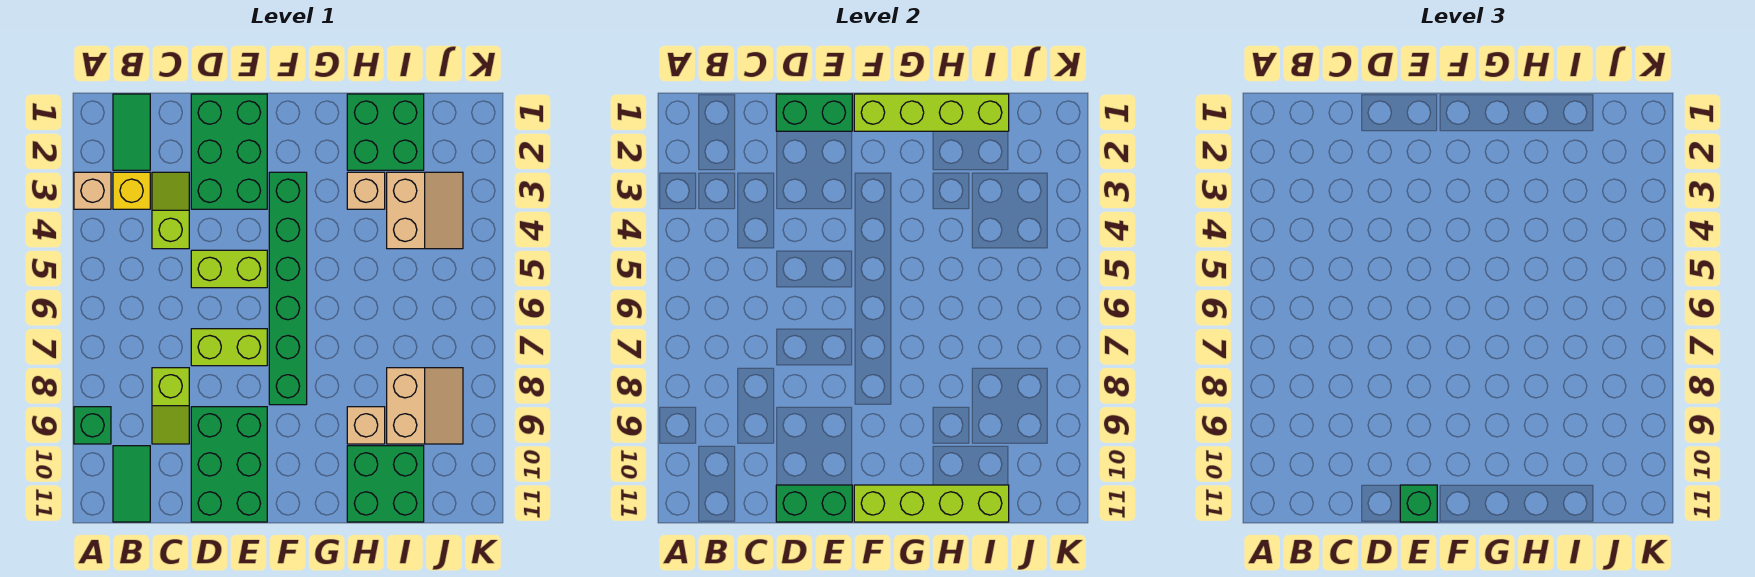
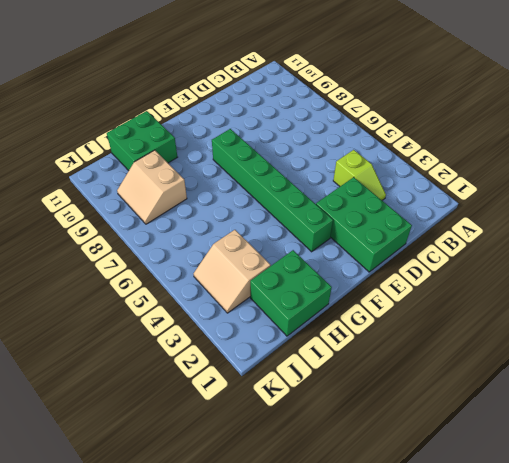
none -> tan 1x1 brick [74,172,111,209]
none -> green 1x1 brick [74,407,111,444]
none -> green 1x2 tile [113,94,150,170]

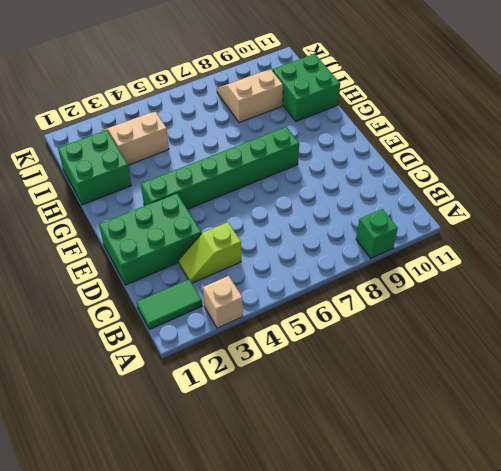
none -> yellow 1x1 brick [113,172,150,209]
none -> green 1x2 tile [113,446,150,522]
none -> lime 1x2 slope [152,368,189,444]

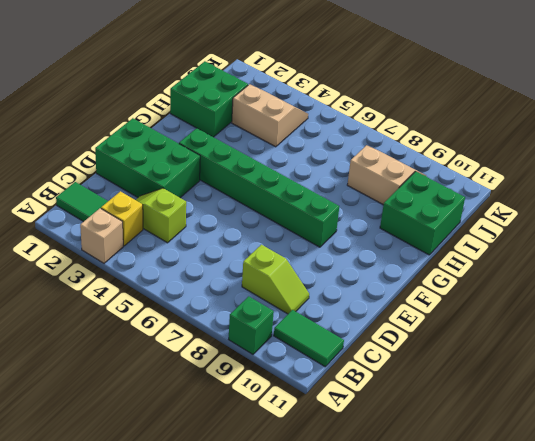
none -> lime 1x2 brick [191,250,267,288]
none -> lime 1x2 brick [191,329,267,366]
none -> green 2x3 brick [191,407,267,522]

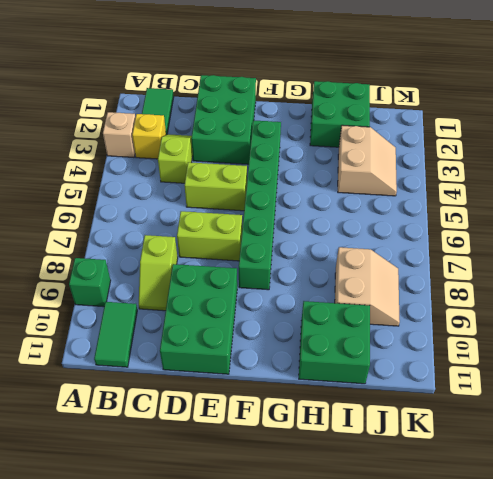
none -> tan 1x1 brick [347,172,385,209]
none -> tan 1x1 brick [347,407,385,444]
none -> green 1x2 brick [776,94,852,131]

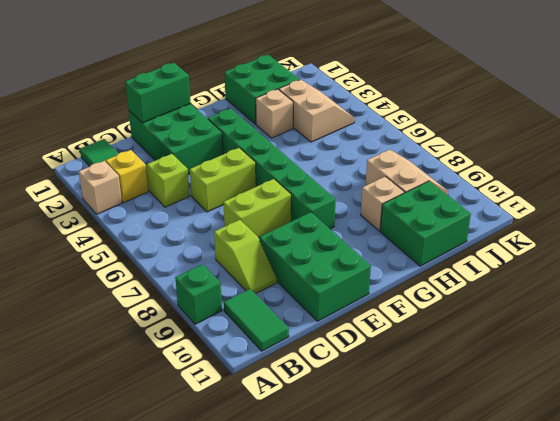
none -> green 1x2 brick [776,485,852,522]
none -> lime 1x4 brick [854,94,1009,131]
none -> lime 1x4 brick [854,485,1009,522]

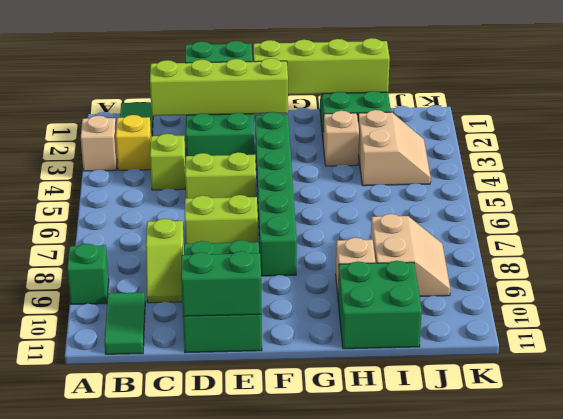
lime 1x4 brick [150,58,288,116] -> lime 1x4 brick moved to [854,485,1009,522]
none -> green 1x1 brick [1400,485,1437,522]

